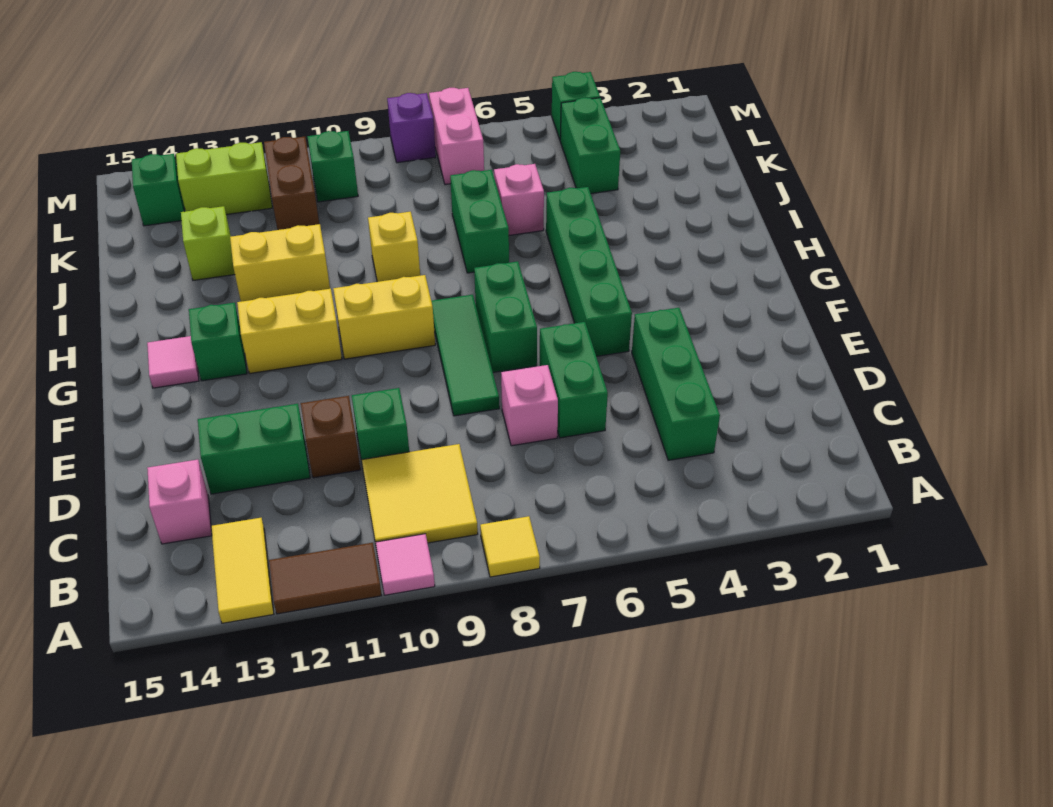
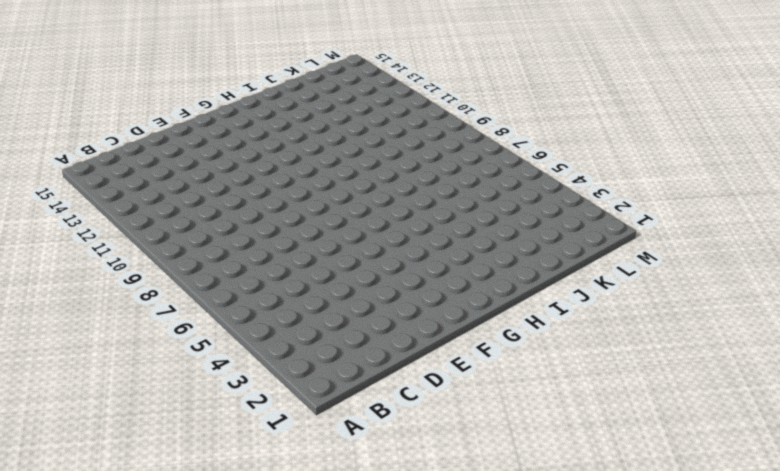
none -> yellow 1x1 tile [480,516,540,577]
none -> pink 1x1 tile [376,534,435,595]
none -> brown 1x2 tile [269,543,382,614]
none -> yellow 1x2 tile [211,518,274,623]

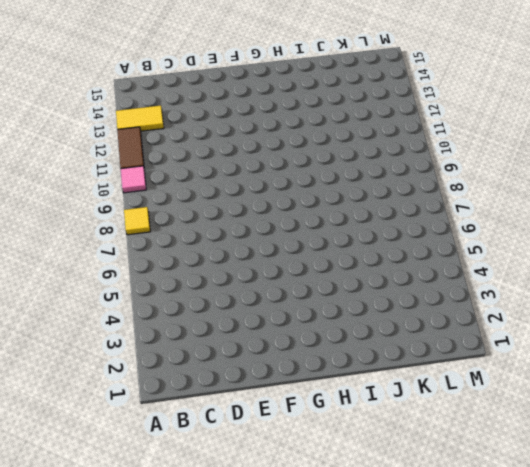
none -> yellow 2x2 tile [362,444,478,543]
none -> green 1x3 brick [632,308,720,460]
none -> pink 1x1 brick [147,460,212,544]
none -> green 1x2 brick [540,322,608,438]

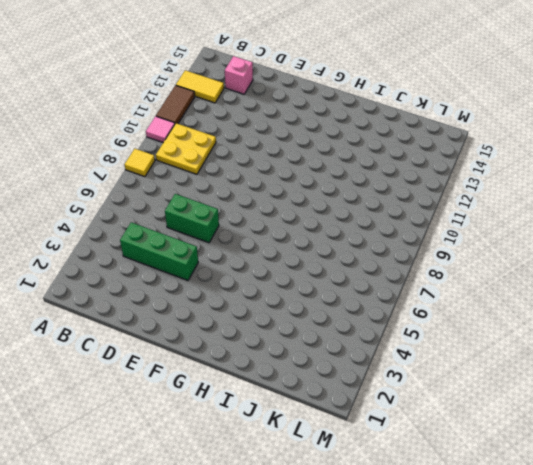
yellow 2x2 plate [156,123,216,174] -> yellow 2x2 tile [362,444,478,543]
none -> pink 1x1 brick [501,365,558,446]
none -> green 1x1 brick [352,388,409,461]
none -> brown 1x1 brick [301,396,360,478]
none -> green 1x2 brick [198,404,310,494]

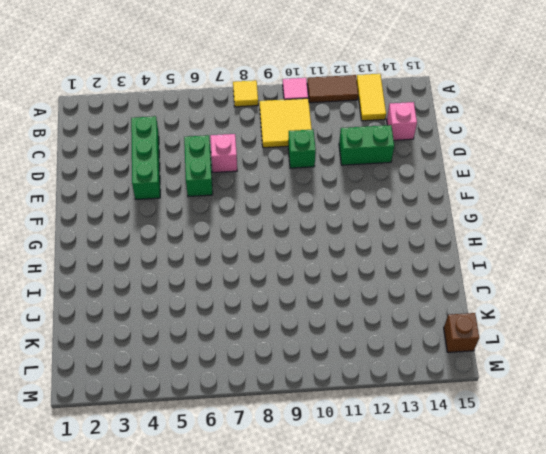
brown 1x1 brick [444,313,479,352] -> brown 1x1 brick moved to [301,396,360,478]
none -> green 1x3 tile [431,295,499,416]
none -> green 1x4 brick [546,187,632,356]
none -> green 1x2 brick [474,261,537,372]
none -> yellow 1x2 brick [333,275,435,359]

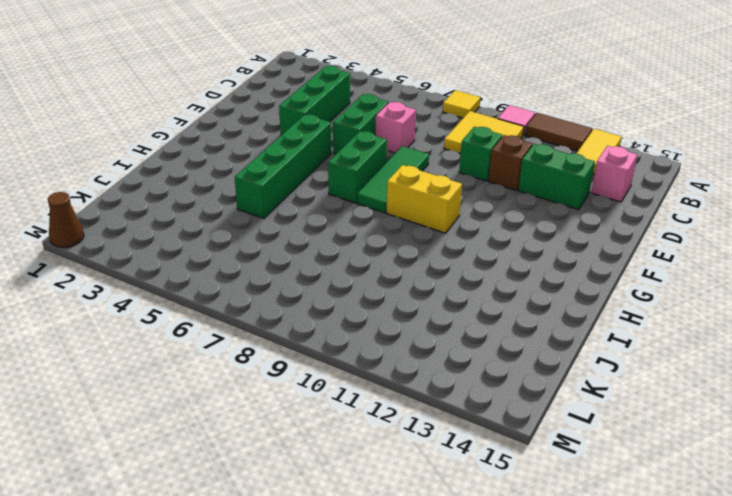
brown 1x1 cone [48,192,84,248] -> none
none -> yellow 1x2 brick [237,289,342,373]
none -> green 1x1 brick [189,303,247,381]
none -> pink 1x1 tile [147,336,199,388]
none -> green 1x2 brick [450,170,509,273]

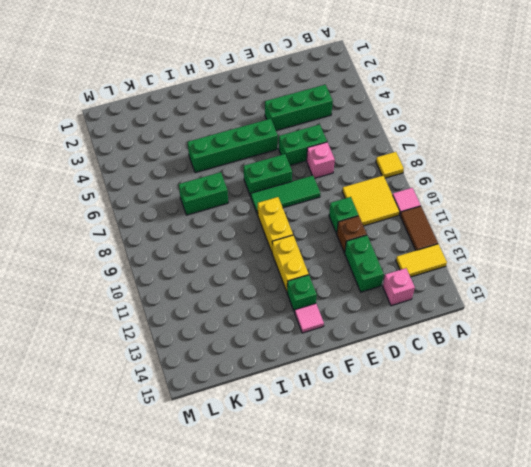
none -> yellow 1x1 brick [368,212,420,282]
none -> yellow 1x2 brick [230,224,330,302]
none -> pink 1x1 brick [494,164,544,235]
none -> lime 1x1 brick [181,206,235,280]

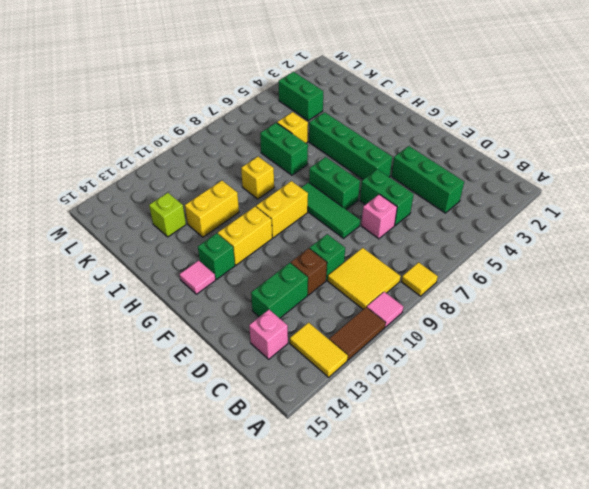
yellow 1x1 brick [277,112,308,143] -> pink 1x1 brick [494,164,544,235]
none -> brown 1x2 brick [264,137,319,230]
none -> pink 1x2 brick [429,88,484,185]
none -> green 1x1 brick [307,131,358,202]
none -> lime 1x2 brick [176,142,272,215]

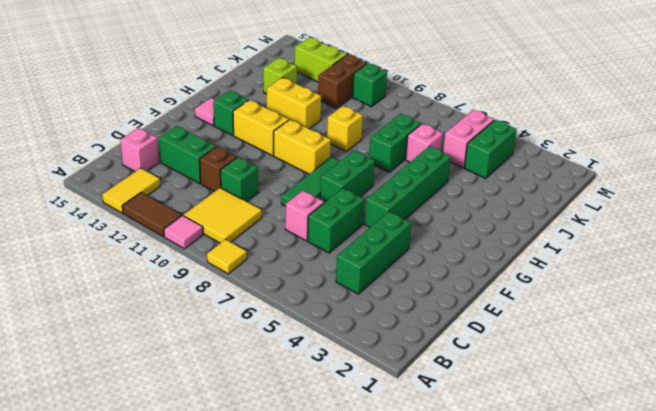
pink 1x2 brick [443,110,494,168] -> pink 1x2 brick moved to [429,88,484,185]
none -> green 1x1 brick [132,154,185,226]
none -> green 1x1 brick [552,72,600,139]
none -> purple 1x1 brick [387,93,436,163]

